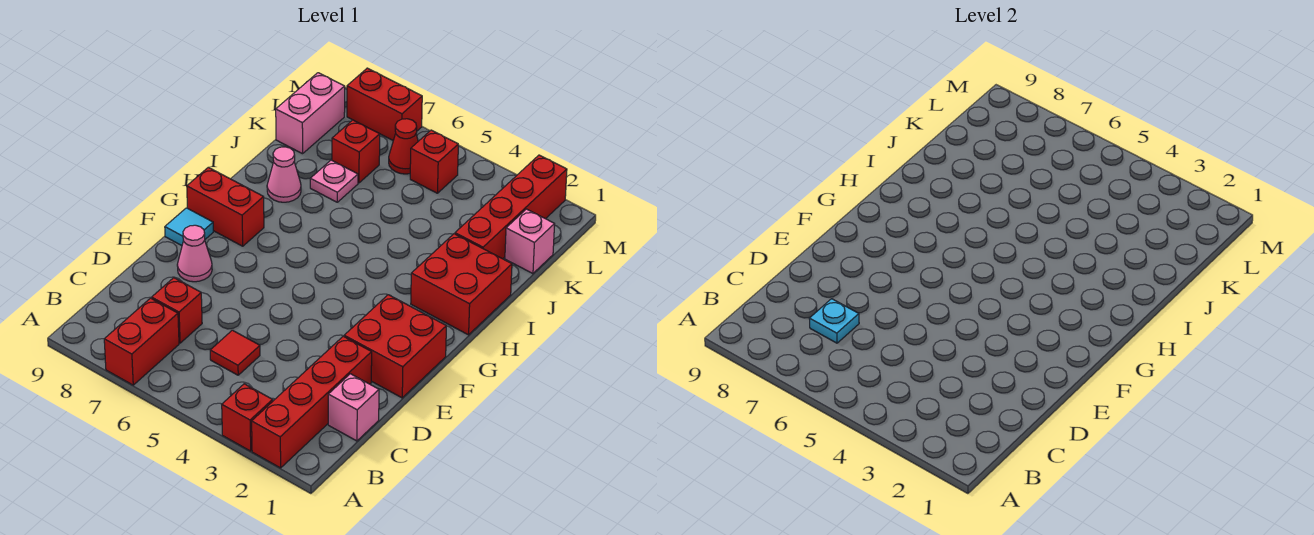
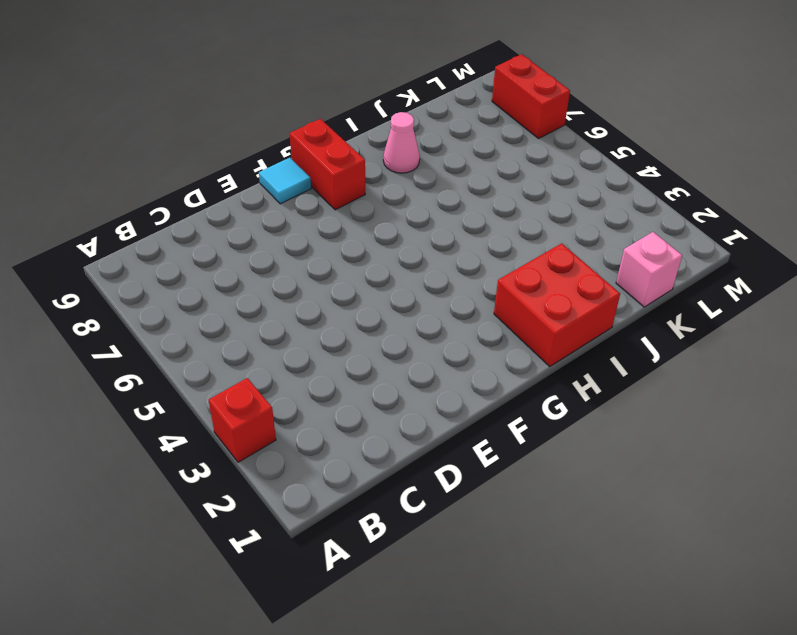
none -> red 1x4 brick [252,336,372,468]
none -> red 1x2 brick [104,298,179,385]
none -> pink 1x1 brick [328,374,379,441]

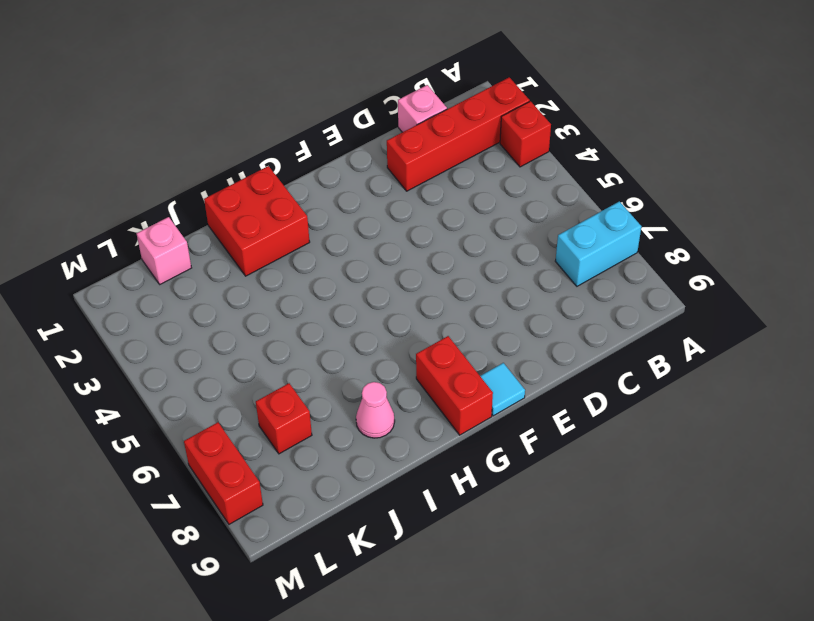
cyan 1x2 brick [555,201,641,286] -> red 1x2 brick [104,298,179,385]
none -> red 1x1 tile [210,330,260,375]
none -> red 1x1 brick [152,278,202,343]
none -> red 2x2 brick [344,295,446,398]

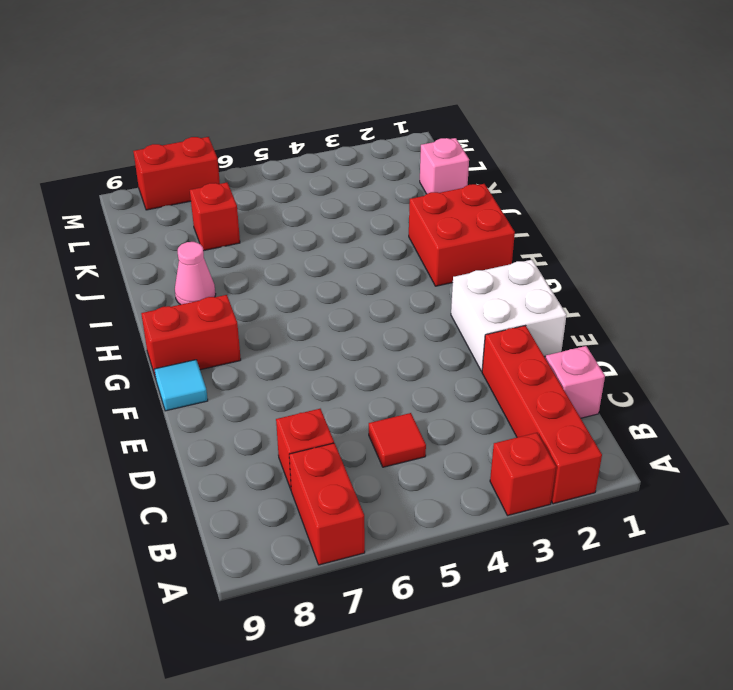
white 2x2 brick [451,260,567,371] -> red 2x2 brick [344,295,446,398]
none -> pink 1x1 cone [177,225,212,282]
none -> red 1x4 brick [455,155,567,259]
none -> pink 1x1 plate [310,160,358,202]

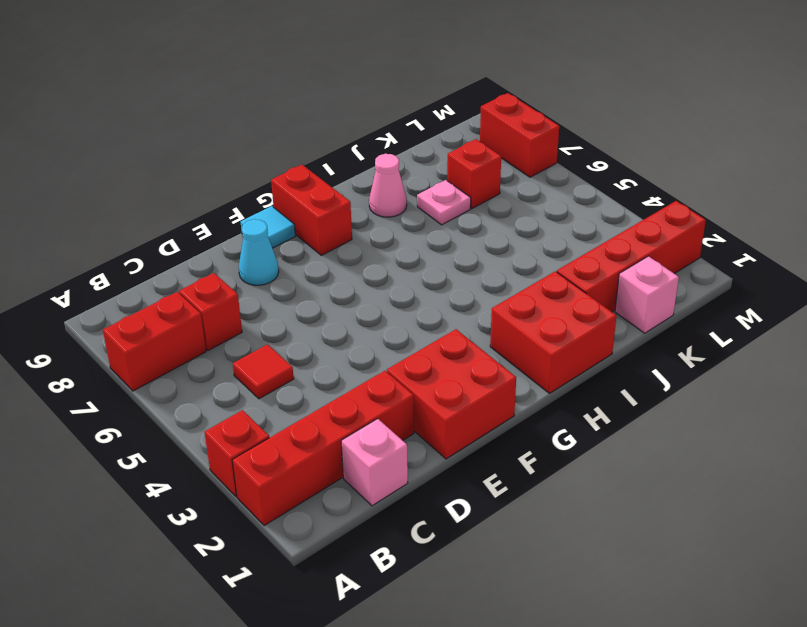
cyan 1x1 cone [239,219,279,285] -> pink 1x1 cone [177,225,212,282]
none -> pink 1x2 brick [276,73,345,154]
none -> red 1x1 brick [410,130,458,193]
none -> red 1x1 cone [389,119,418,174]

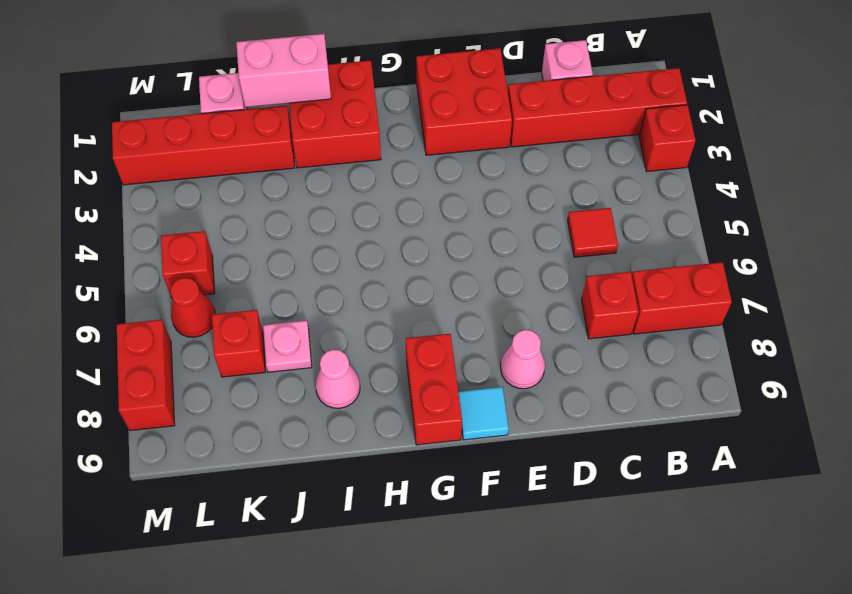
pink 1x2 brick [236,34,331,107] -> pink 1x2 brick moved to [276,73,345,154]
none -> cyan 1x1 plate [809,299,859,343]

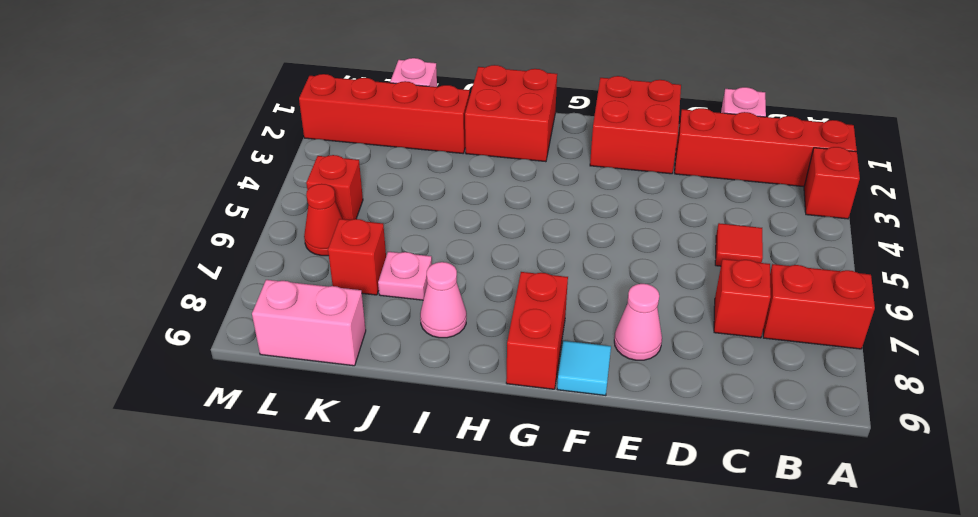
none -> red 1x2 brick [347,68,422,140]
none -> cyan 1x1 plate [809,299,859,343]

